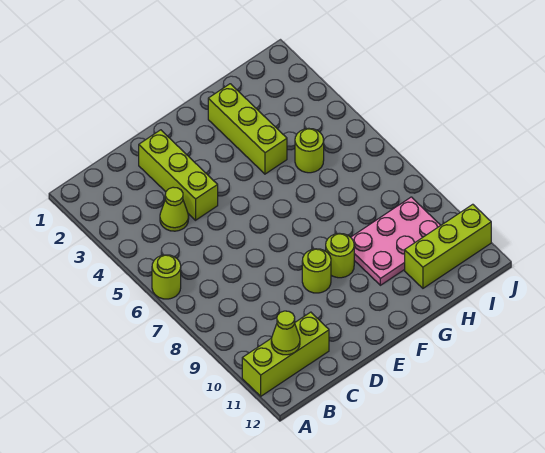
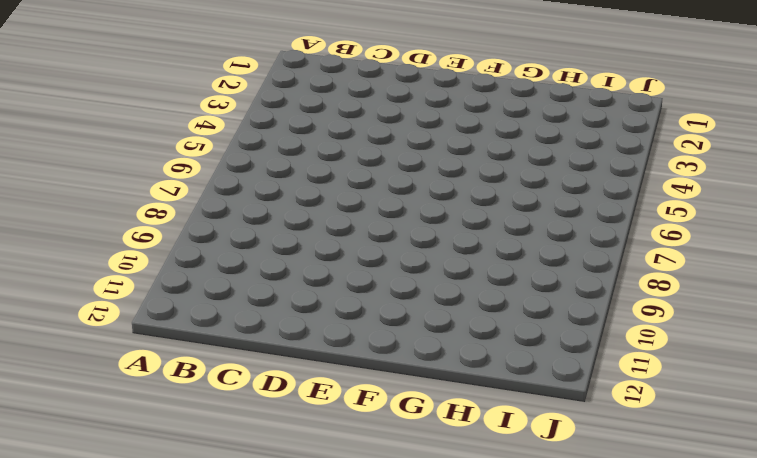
none -> lime 1x1 round brick [152,255,181,299]
none -> lime 1x3 brick [242,312,329,396]

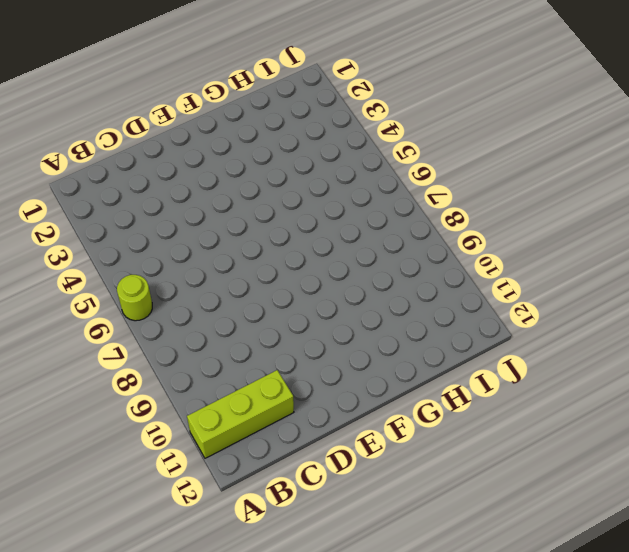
none -> lime 1x1 cone [160,187,189,231]
none -> lime 1x3 brick [139,130,218,220]

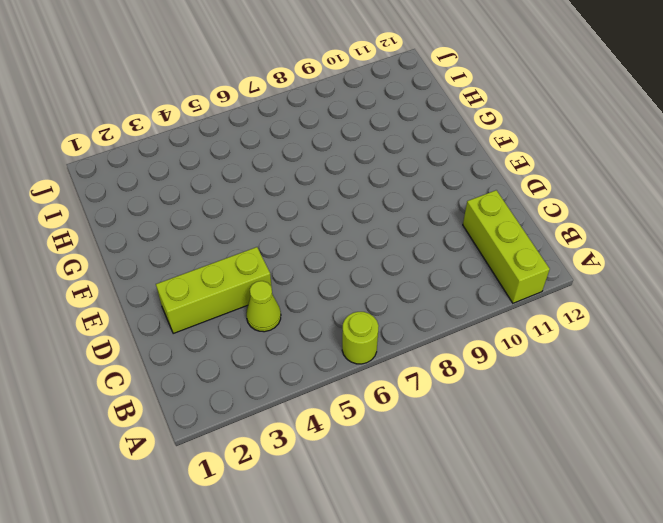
none -> lime 1x1 round brick [302,249,331,293]
none -> lime 1x1 round brick [326,233,354,278]

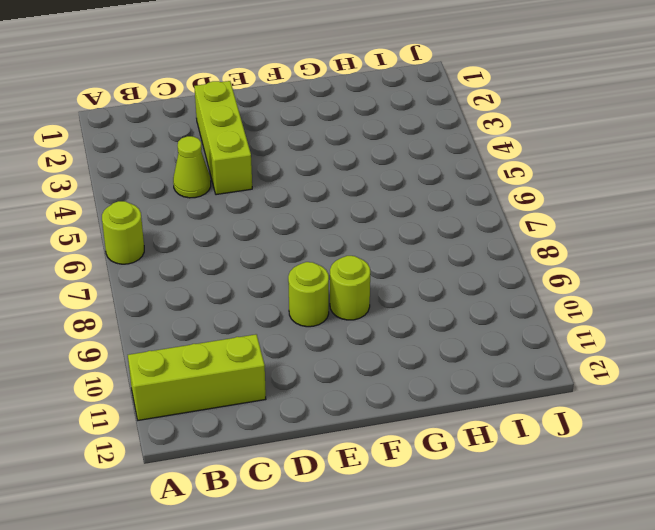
none -> lime 1x3 brick [208,84,287,174]
none -> pink 2x3 plate [351,197,441,285]

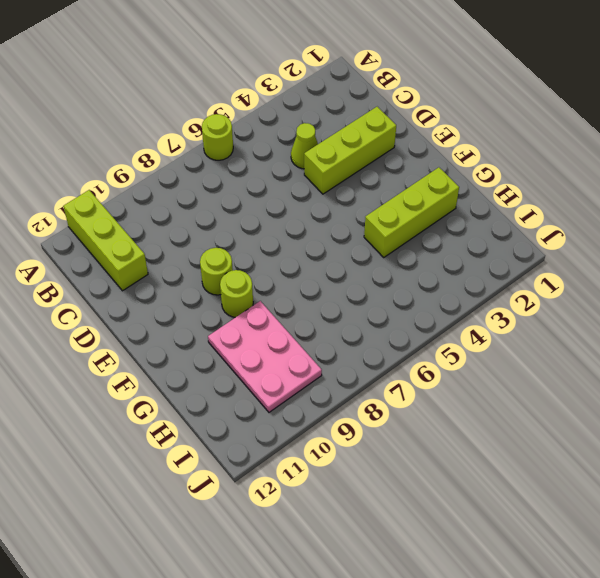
none -> lime 1x1 round brick [295,128,324,173]
none -> lime 1x3 brick [405,204,491,288]

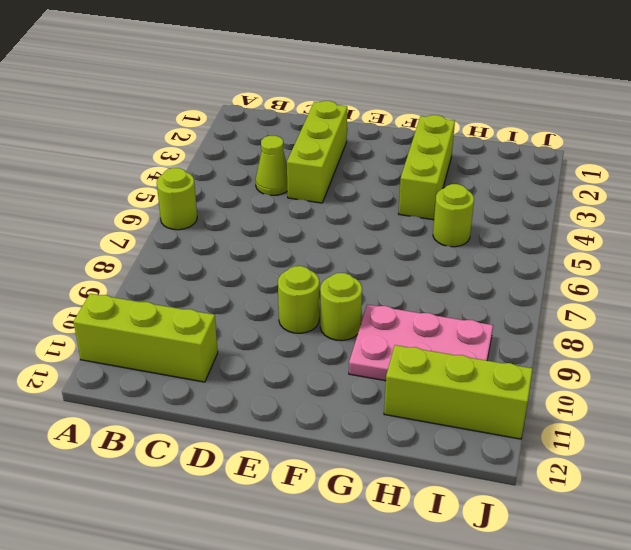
none -> lime 1x1 cone [271,311,300,355]

